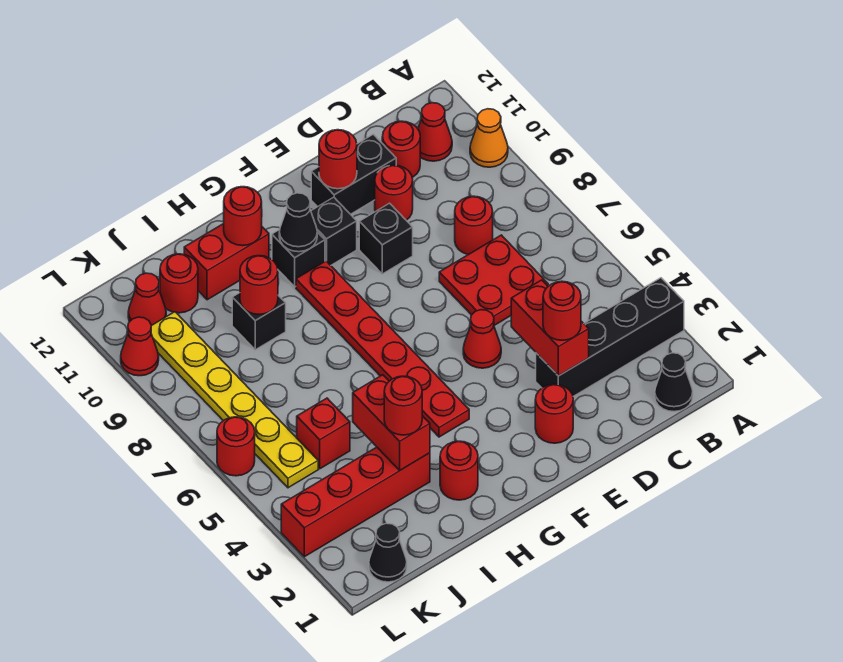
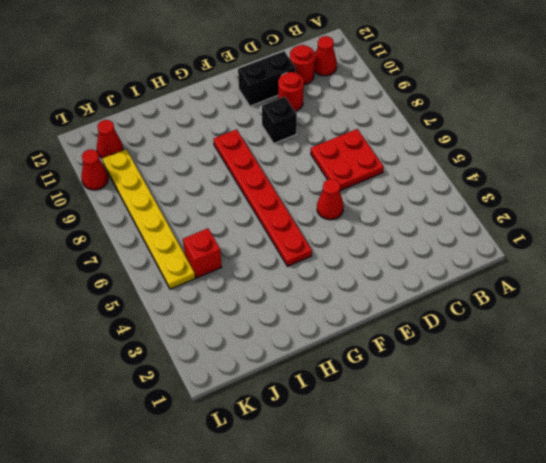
none -> black 1x4 brick [536,278,684,396]
none -> orange 1x1 cone [470,109,508,167]
none -> black 1x1 cone [655,353,693,411]
none -> red 1x1 round brick [455,196,493,255]

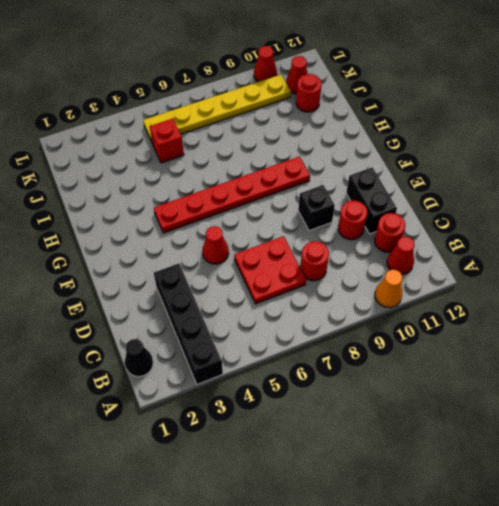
none -> red 1x1 round brick [535,384,573,443]
none -> black 1x1 brick [311,197,357,265]
none -> black 1x1 brick [272,230,325,287]
none -> red 1x1 round brick [440,441,478,500]

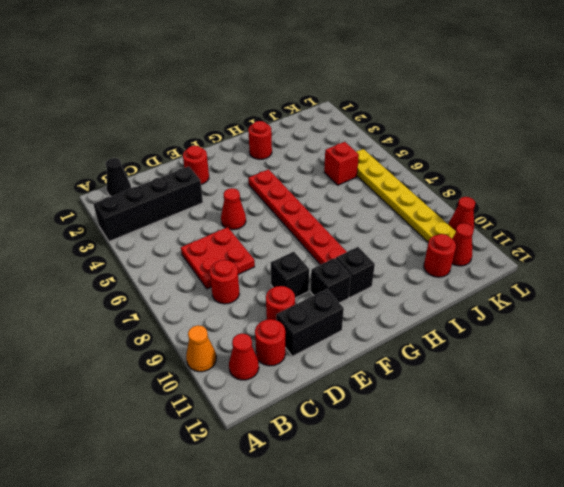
none -> red 1x2 brick [184,224,269,300]
none -> red 1x4 brick [281,447,430,557]
none -> black 1x1 brick [232,293,286,350]
none -> black 1x1 cone [369,523,407,582]

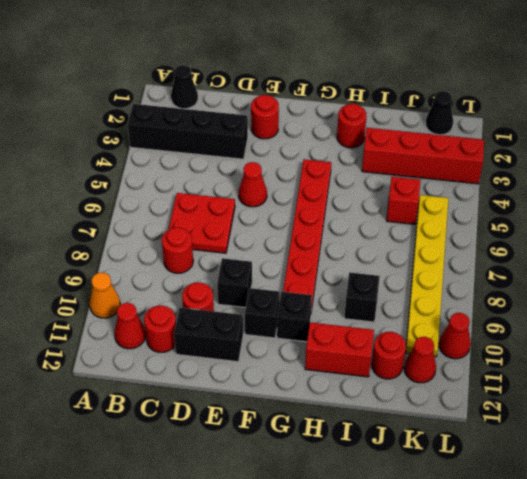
none -> red 1x1 round brick [217,417,255,476]
none -> red 1x2 brick [511,280,589,376]
none -> red 1x1 round brick [319,130,357,189]
none -> black 1x1 cone [279,193,317,252]

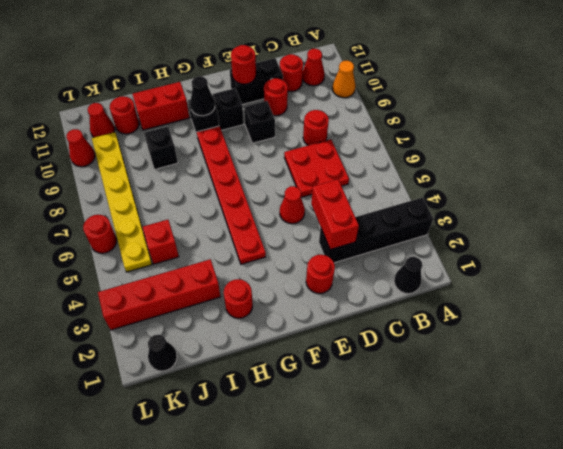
none -> red 1x1 round brick [224,187,262,246]
none -> red 1x2 brick [353,375,430,471]
none -> red 1x1 round brick [240,256,278,315]
none -> red 1x1 round brick [543,281,581,340]

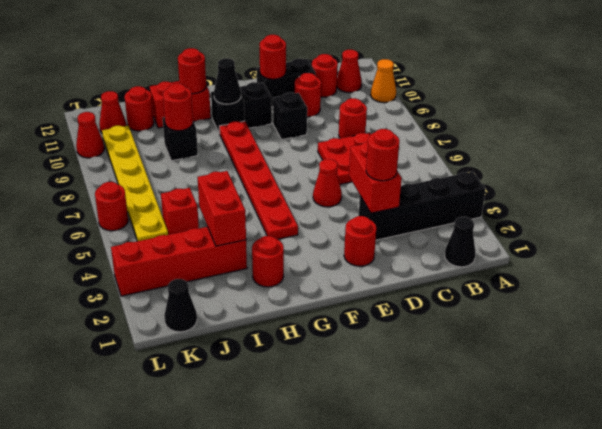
none -> red 1x1 round brick [384,376,422,435]

